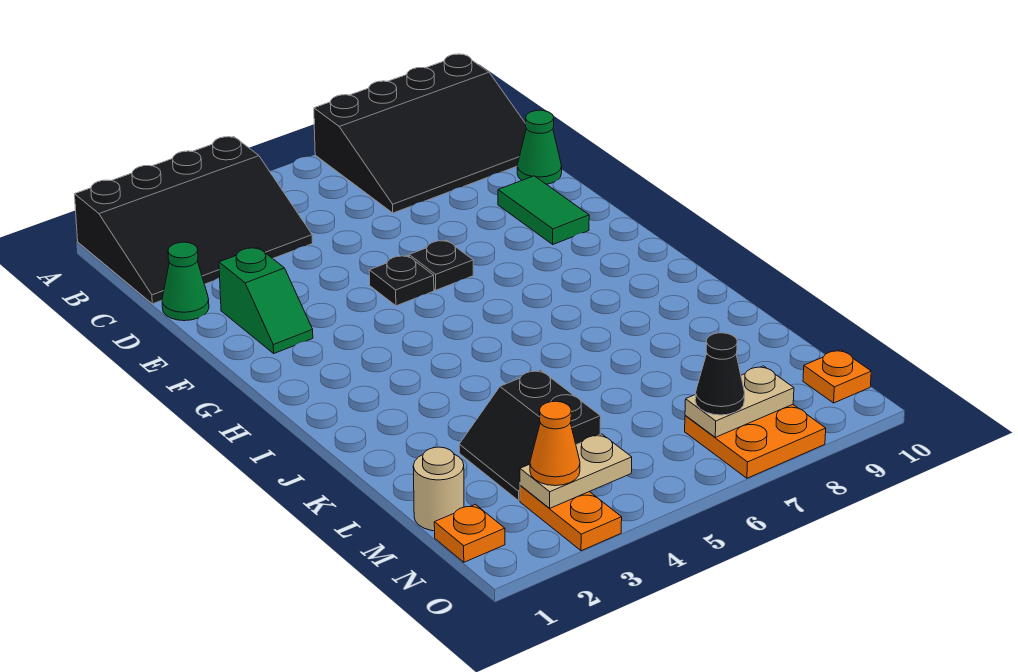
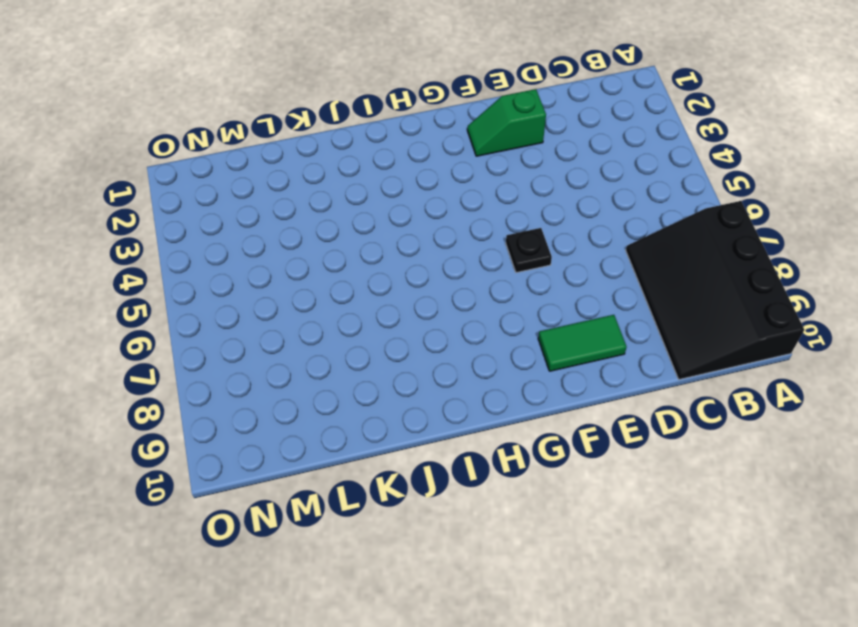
none -> black 3x4 slope [75,137,313,304]
none -> green 1x1 cone [162,242,209,321]
none -> green 1x1 cone [517,110,562,184]

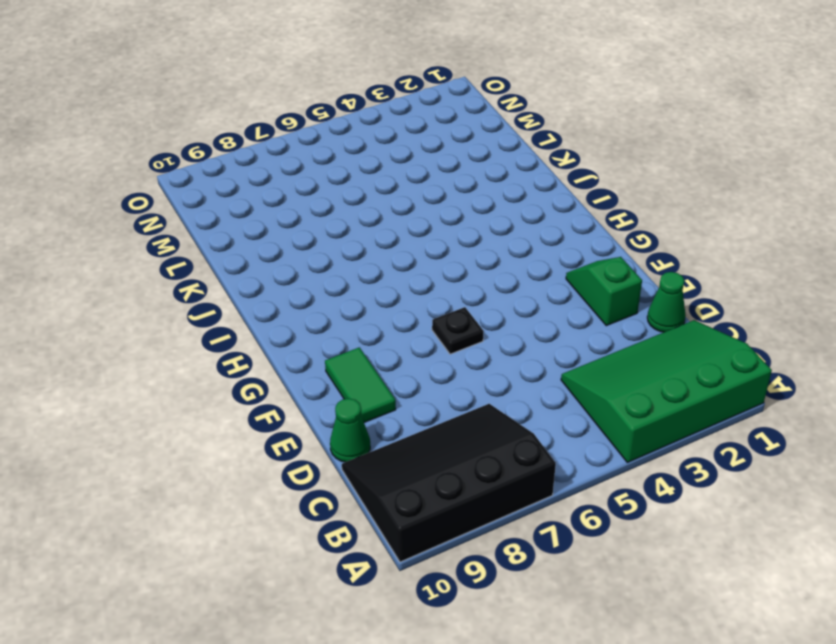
green 3x4 slope [561,320,772,462] -> black 3x4 slope [75,137,313,304]
none -> black 1x1 plate [369,255,434,306]
none -> black 2x2 slope [459,370,601,501]
none -> tan 1x1 round brick [413,447,464,531]

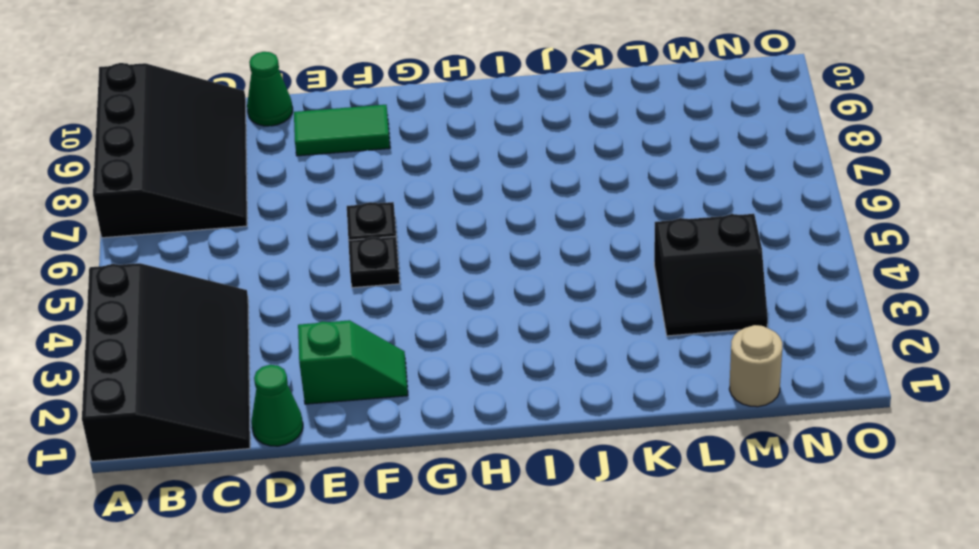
none -> orange 1x1 plate [434,504,505,562]
none -> orange 1x2 plate [520,485,622,551]
none -> orange 2x2 plate [685,404,826,478]

